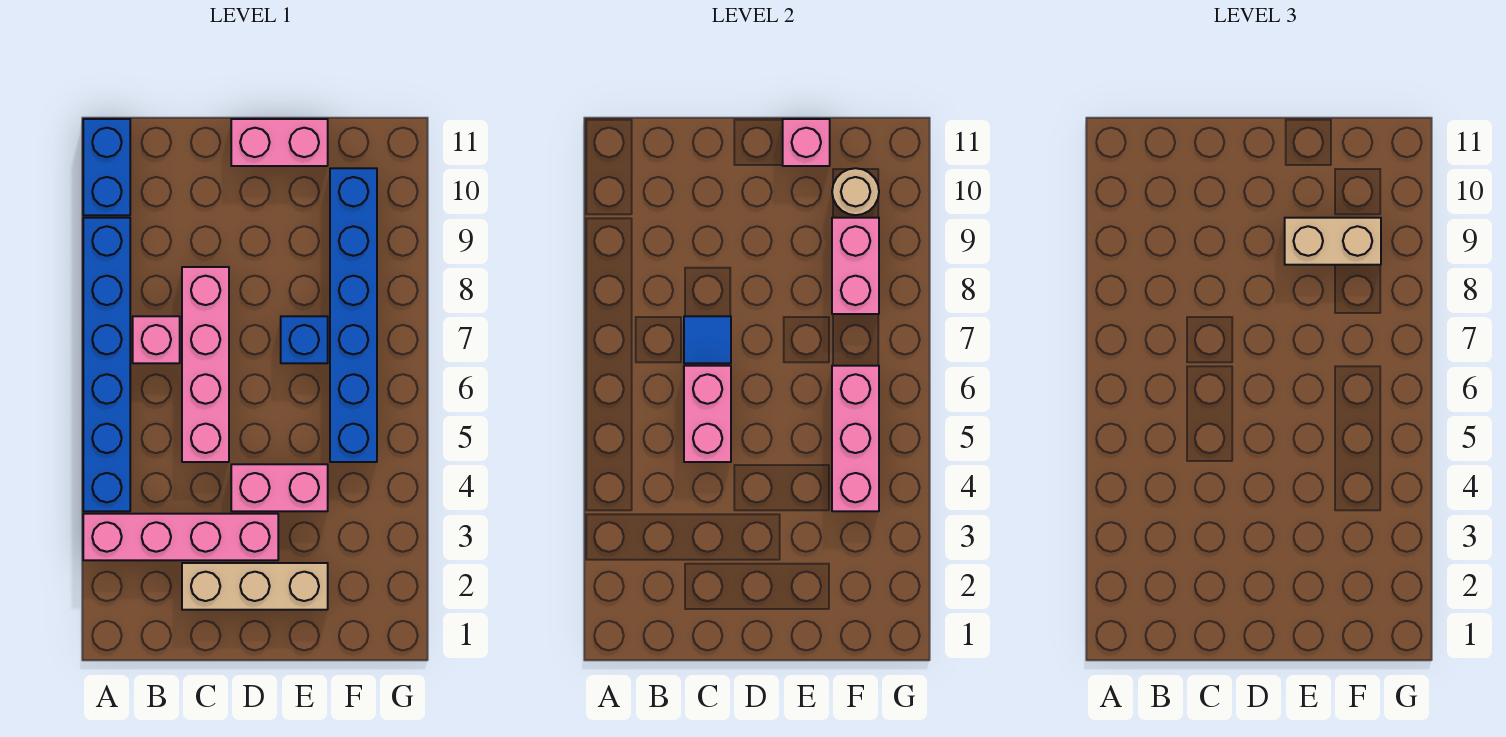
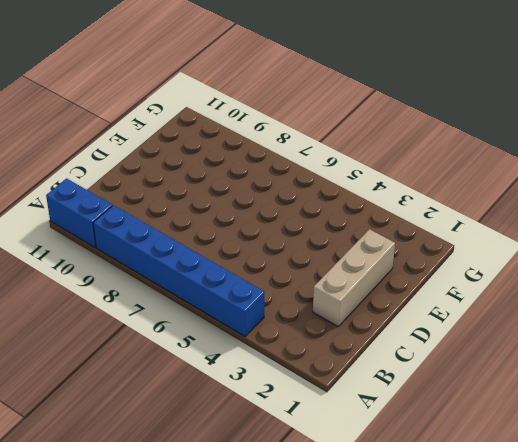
none -> pink 1x4 brick [83,514,278,560]
none -> pink 1x1 brick [133,316,180,363]
none -> pink 1x4 brick [182,267,229,462]

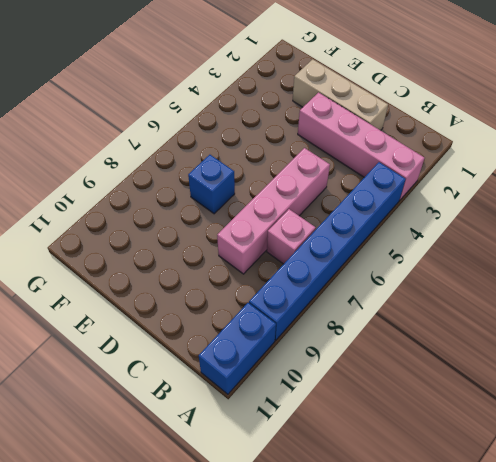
none -> pink 1x2 brick [231,464,328,511]
none -> pink 1x2 brick [231,119,328,166]
none -> blue 1x6 brick [330,168,377,462]

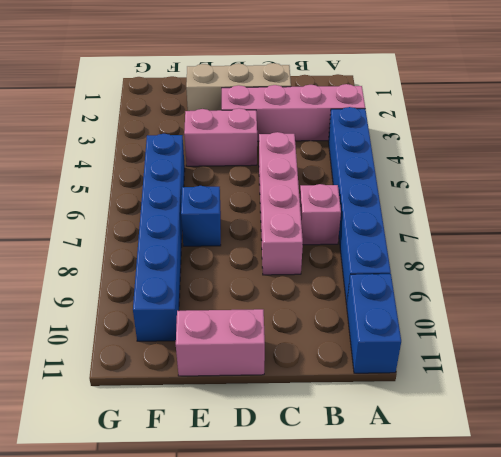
none -> pink 1x2 brick [684,366,731,462]
none -> blue 1x1 tile [684,316,731,363]
none -> pink 1x1 brick [783,119,830,166]

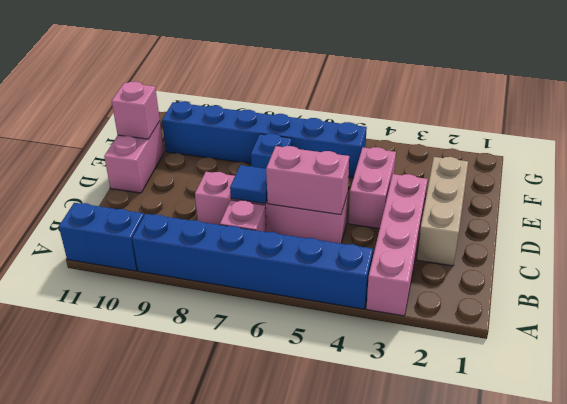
none -> pink 1x3 brick [832,366,879,511]
none -> pink 1x2 brick [832,218,879,314]
none -> tan 1x1 round brick [832,168,879,215]

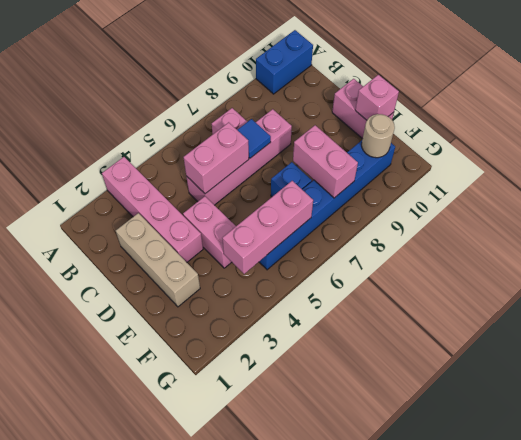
pink 1x2 brick [293,125,358,198] -> pink 1x2 brick turned to [832,218,879,314]
none -> blue 1x6 brick [83,218,130,511]
none -> tan 1x2 brick [1285,218,1381,265]

